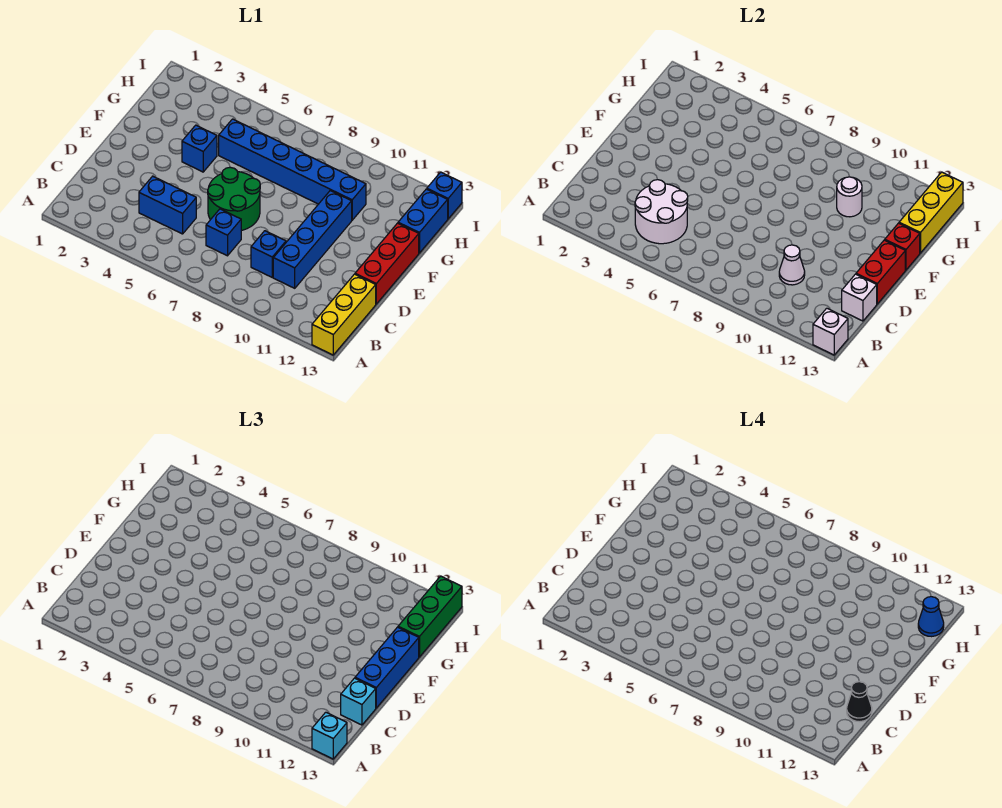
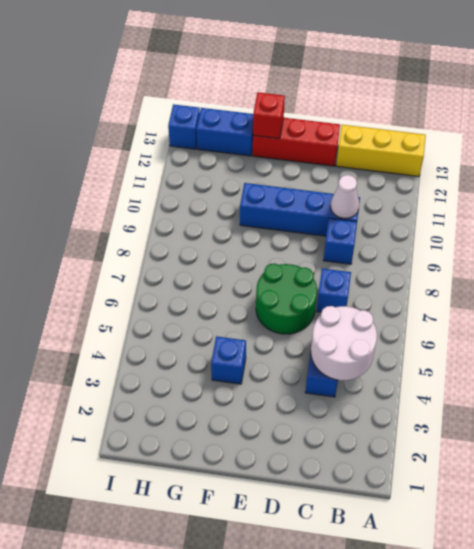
none -> blue 1x6 brick [219,119,366,220]
none -> white 1x1 brick [813,308,848,355]
none -> white 1x1 brick [842,274,877,321]

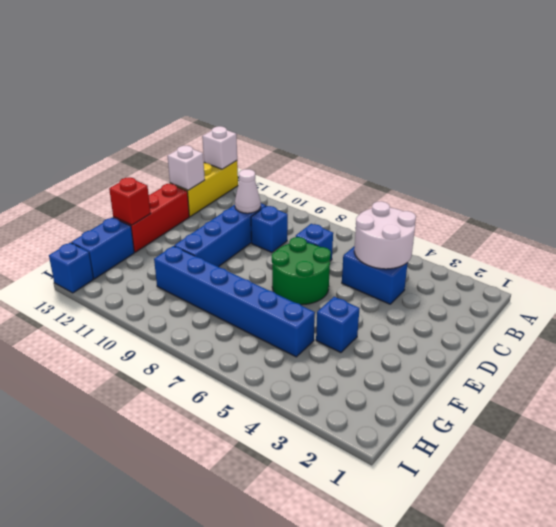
none -> red 1x2 brick [856,240,905,304]
none -> white 1x1 round brick [837,177,862,217]
none -> yellow 1x3 brick [899,172,963,253]

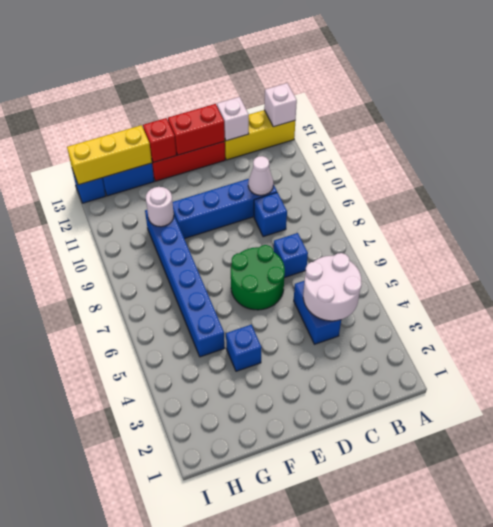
none -> cyan 1x1 brick [312,712,347,759]
none -> cyan 1x1 brick [341,678,376,725]
none -> blue 1x3 brick [355,627,419,708]

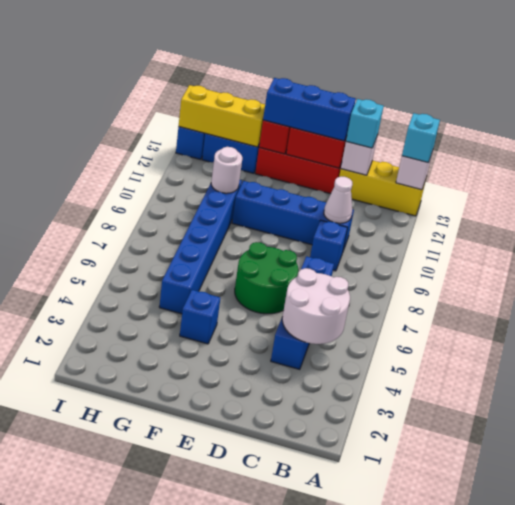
none -> green 1x3 brick [398,576,462,657]
none -> black 1x1 cone [847,682,872,722]
none -> blue 1x1 cone [918,597,944,637]

